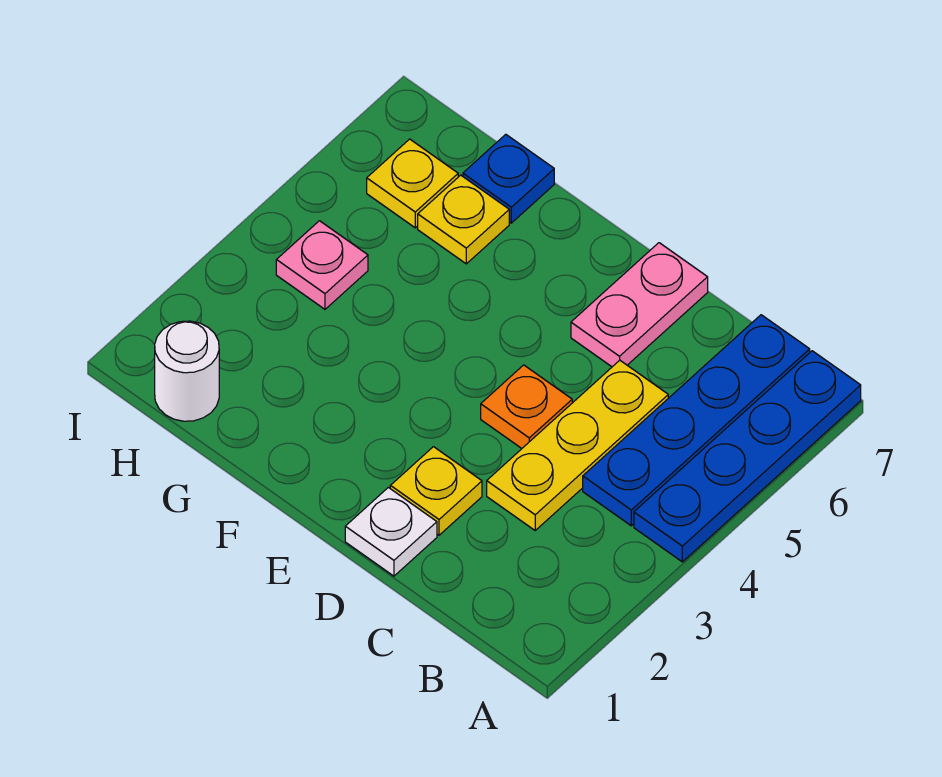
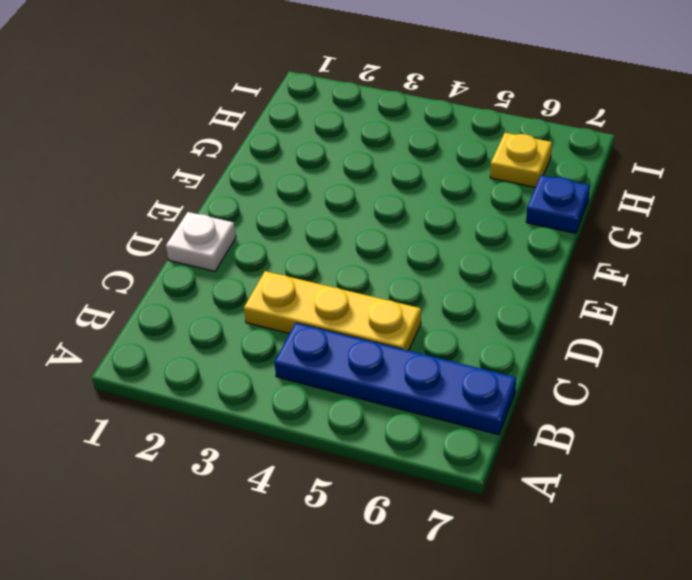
none -> blue 1x4 plate [634,351,861,562]
none -> yellow 1x1 plate [390,447,482,535]
none -> orange 1x1 plate [481,365,572,448]

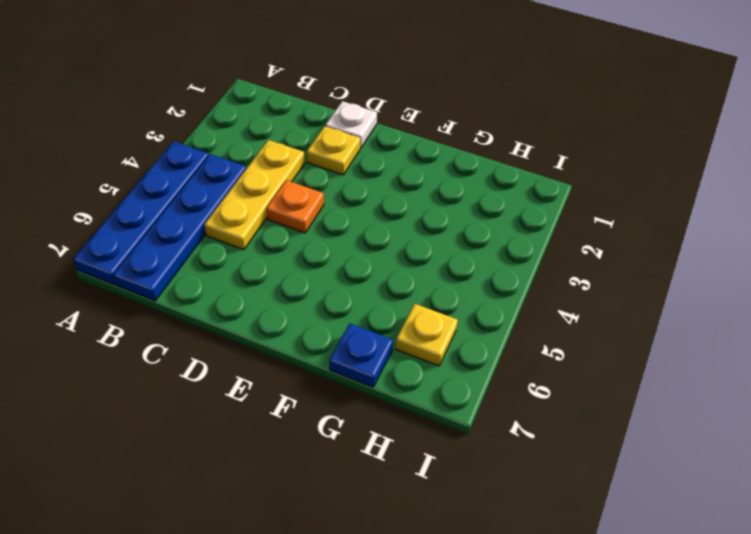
none -> pink 1x2 plate [571,243,708,367]
none -> yellow 1x1 plate [418,175,509,264]
none -> white 1x1 round brick [155,321,219,421]

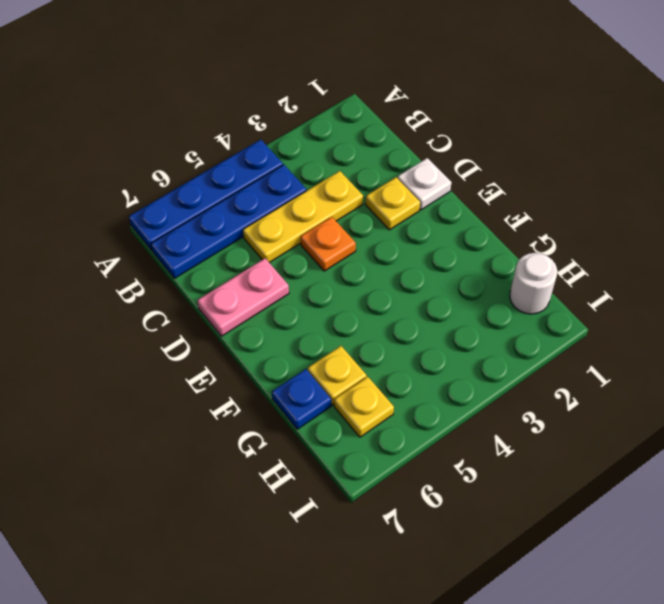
none -> pink 1x1 plate [276,221,368,309]

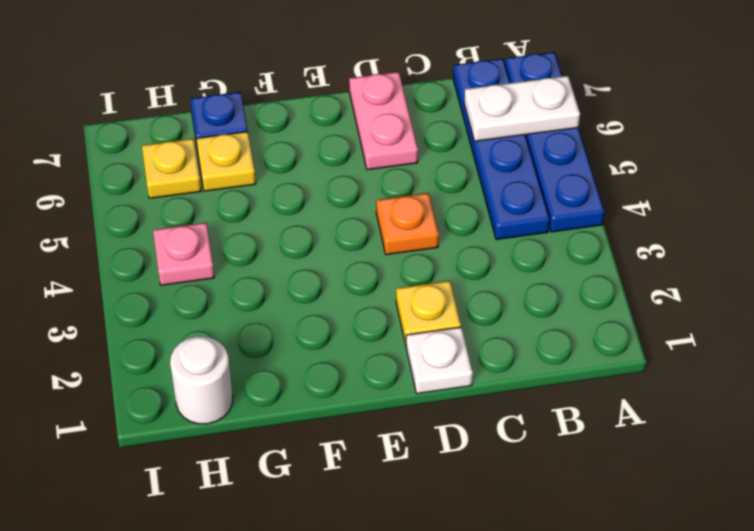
white 1x2 plate [464,76,580,141] -> none
none -> yellow 1x3 plate [487,360,668,530]

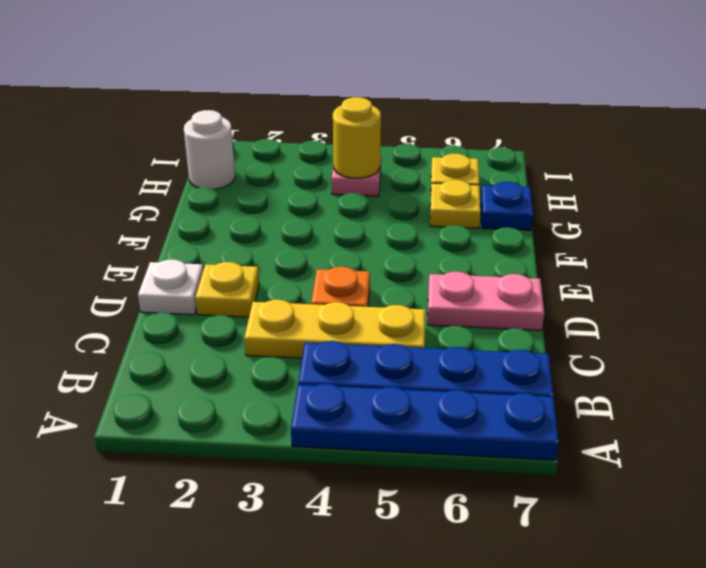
yellow 1x1 round brick [333,97,381,178] -> none

